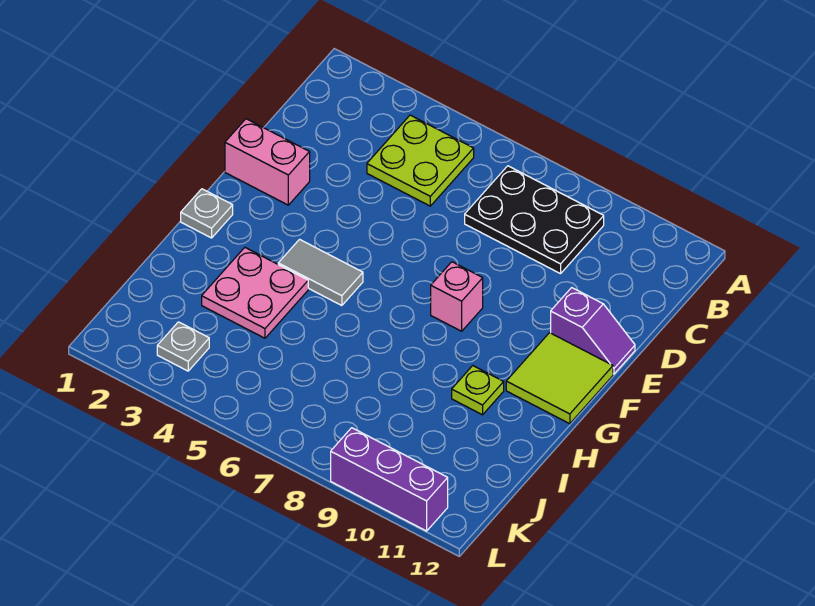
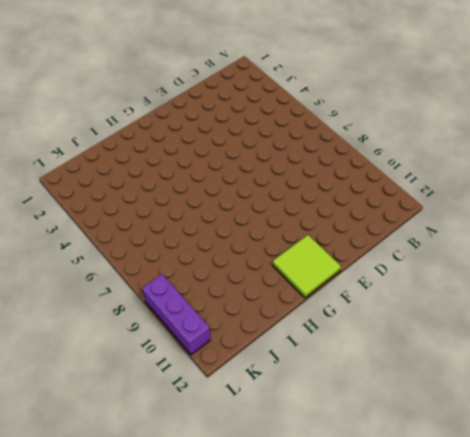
none -> lime 2x2 plate [367,115,474,206]
none -> black 2x3 plate [465,166,604,274]
none -> pink 1x2 brick [225,119,310,205]

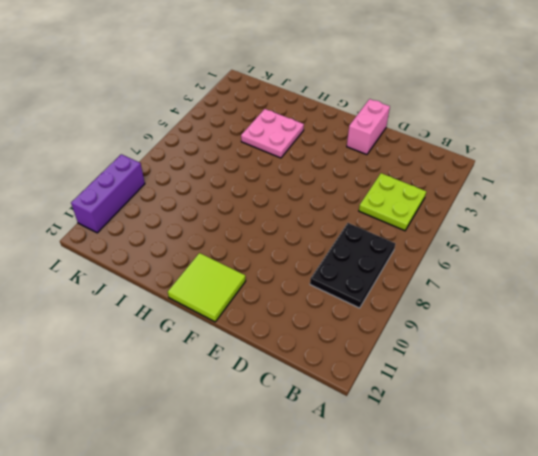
none -> purple 1x2 slope [551,288,635,374]
none -> pink 1x1 brick [431,262,483,331]
none -> grey 1x1 plate [181,189,233,238]

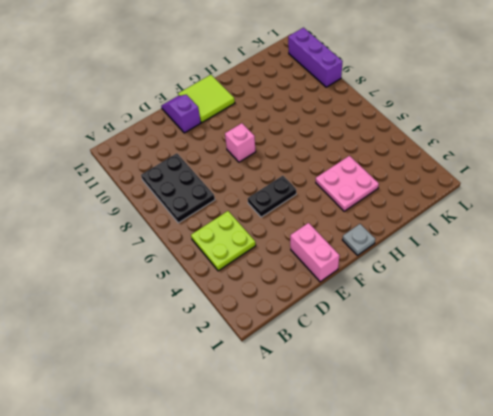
black 1x2 plate [248,176,296,217] -> none
none -> grey 1x2 tile [278,239,363,306]
none -> lime 1x1 plate [452,366,504,415]
none -> grey 1x1 plate [157,322,209,371]

